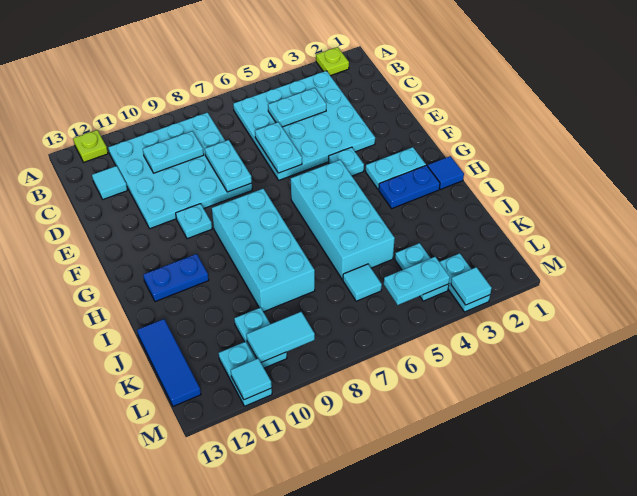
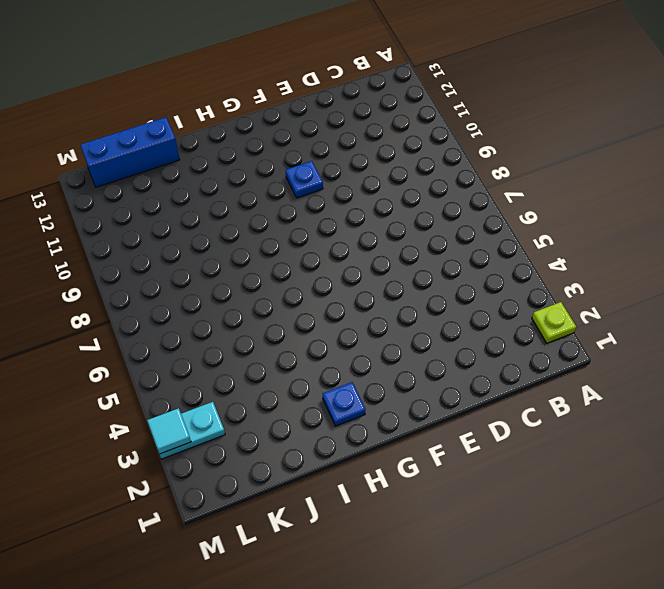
blue 1x1 plate [286,161,323,198] -> cyan 1x1 plate [176,204,212,239]
blue 1x1 plate [323,382,366,426] -> blue 1x2 plate [379,165,440,208]
blue 1x3 brick [81,117,180,187] -> blue 1x3 tile [137,319,201,406]
none -> lime 1x1 plate [73,130,108,162]
none -> cyan 4x4 plate [233,71,375,180]
none -> cyan 4x4 plate [108,113,252,229]

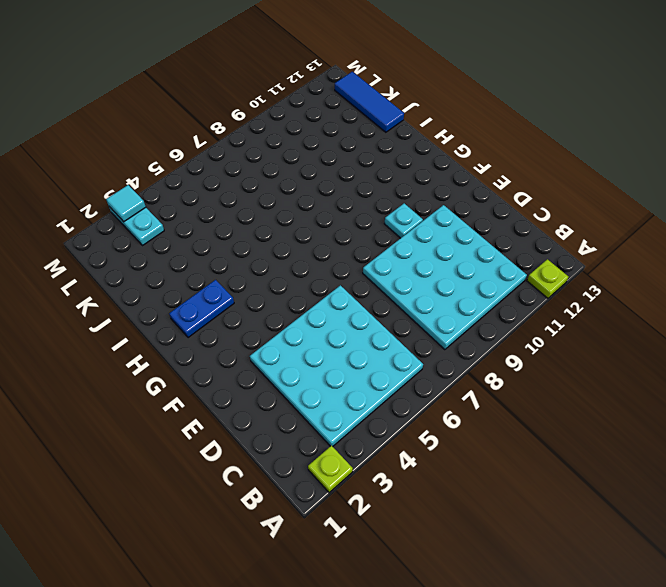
none -> cyan 1x1 tile [92,166,127,199]
none -> cyan 1x1 plate [329,147,364,176]
none -> cyan 1x2 plate [366,147,426,190]

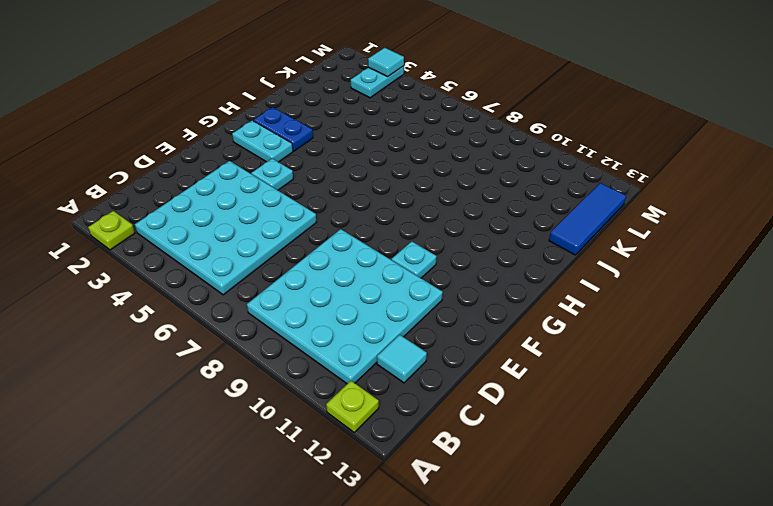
none -> cyan 2x4 brick [291,160,395,280]
none -> cyan 2x4 brick [212,189,315,312]
none -> blue 1x1 tile [428,156,464,189]

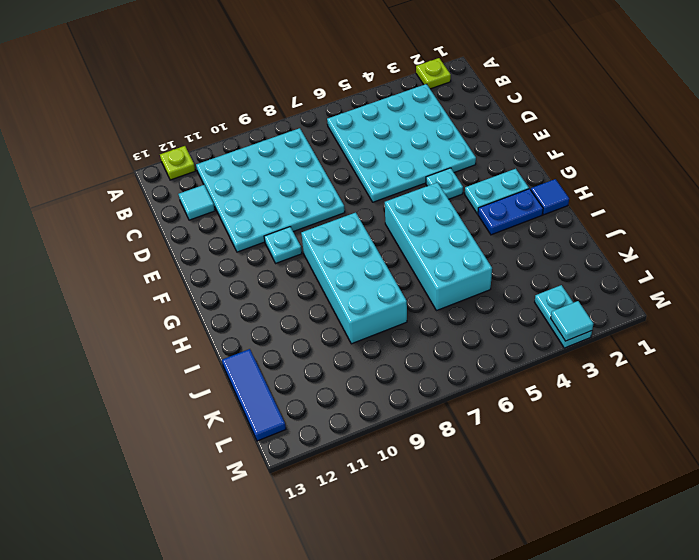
none -> blue 1x2 plate [143,254,209,302]
none -> cyan 1x2 plate [395,243,449,301]
none -> cyan 1x1 tile [343,264,382,301]

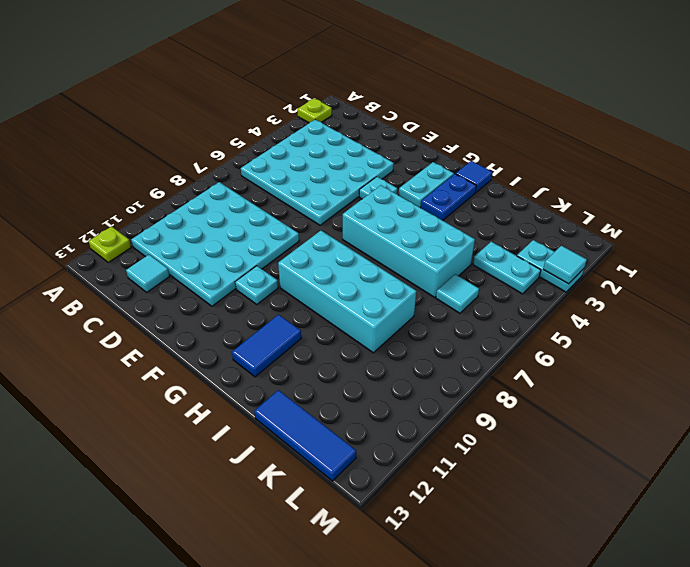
blue 1x2 tile [232,315,301,377] -> blue 1x2 plate [143,254,209,302]
none -> cyan 1x2 plate [234,308,287,368]
none -> cyan 1x2 plate [219,342,272,406]
none -> cyan 1x2 plate [268,88,326,127]

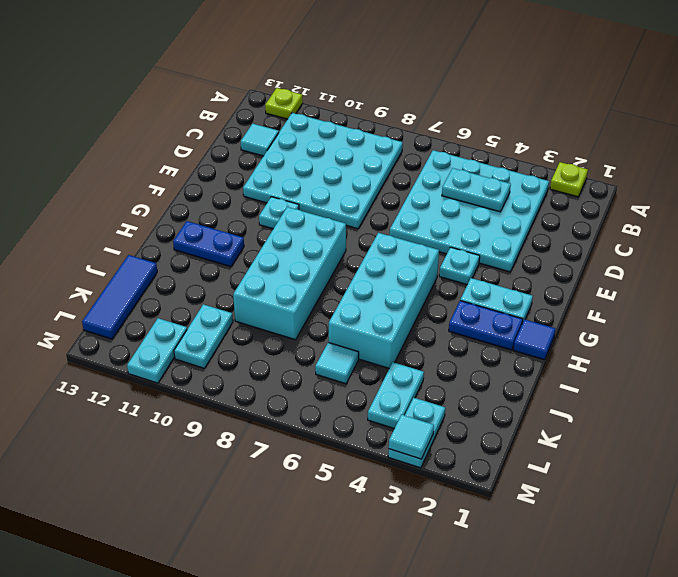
none -> cyan 1x2 plate [143,131,204,173]
none -> cyan 1x2 plate [255,122,302,173]
none -> cyan 1x2 plate [205,140,252,192]

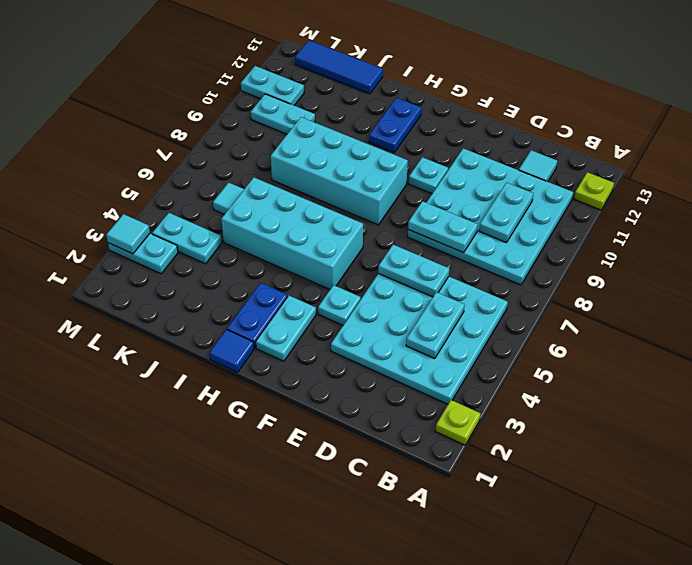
none -> cyan 1x2 plate [384,257,450,305]
none -> cyan 1x2 tile [247,312,315,362]
none -> cyan 1x1 tile [231,359,272,400]

